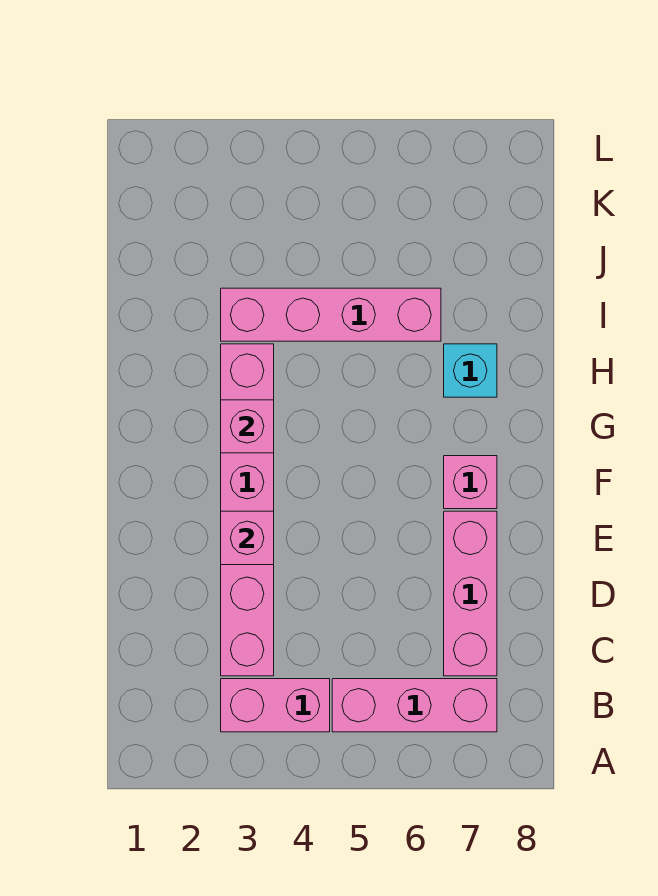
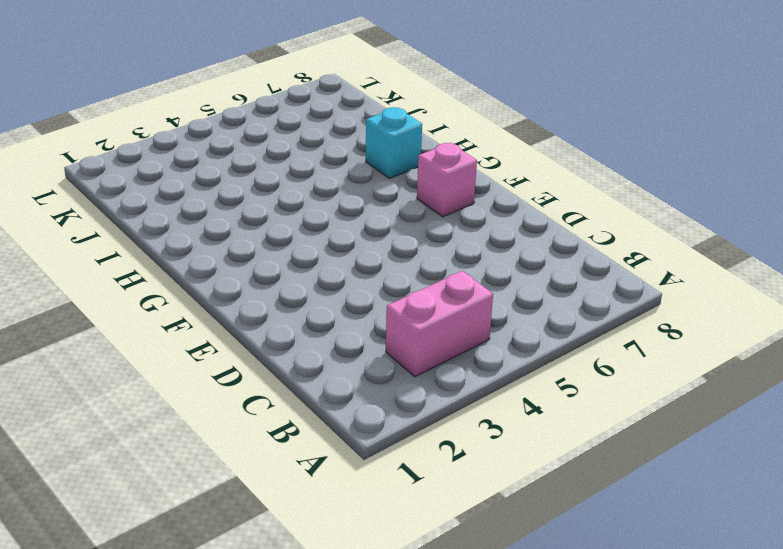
none -> pink 1x3 brick [332,679,497,732]
none -> pink 1x6 brick [221,344,274,676]

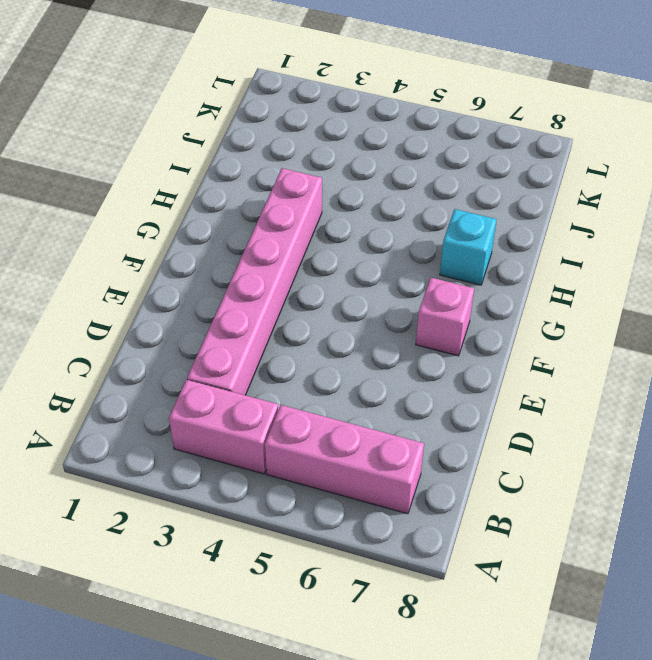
none -> pink 1x3 brick [444,511,497,676]
none -> pink 1x4 brick [221,288,441,341]

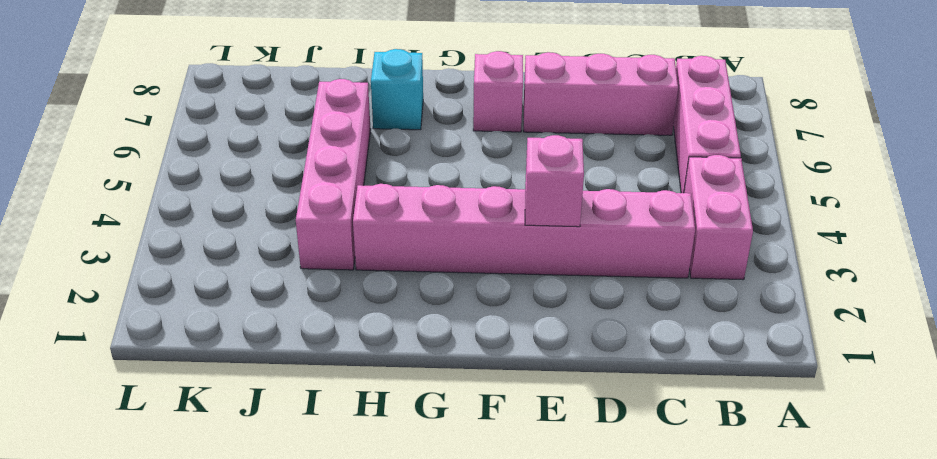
none -> pink 1x1 brick [221,400,274,453]

